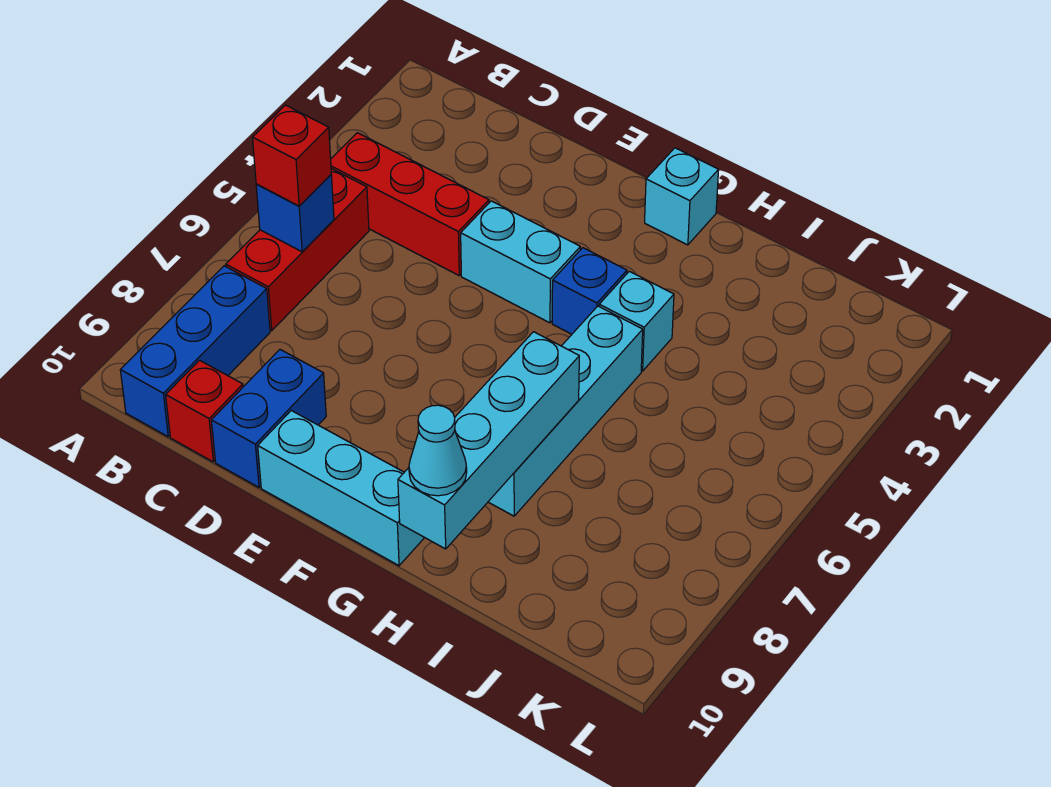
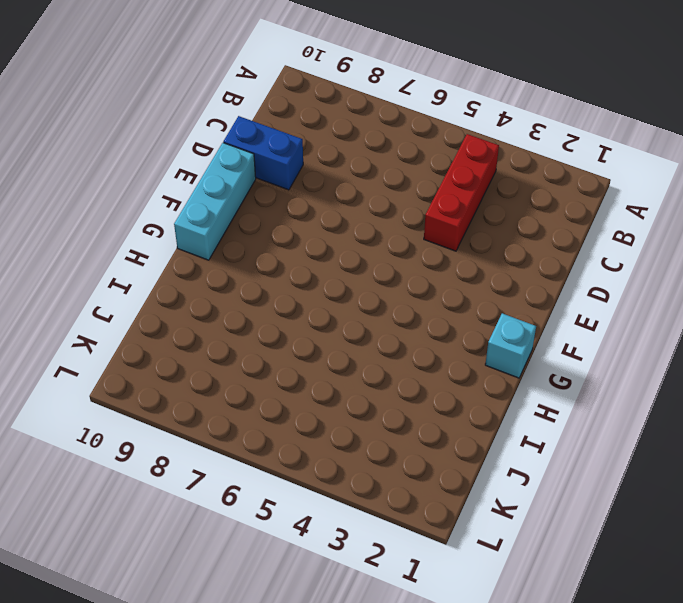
none -> red 1x3 brick [226,169,369,331]
none -> blue 1x3 brick [120,266,270,437]
none -> red 1x1 brick [166,360,243,462]

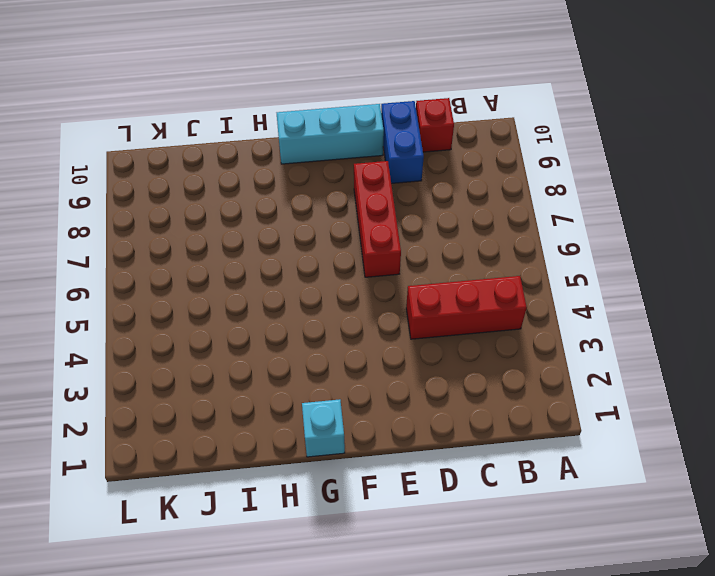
red 1x3 brick [354,161,401,277] -> red 1x3 brick moved to [226,169,369,331]
none -> blue 1x3 brick [120,266,270,437]
none -> cyan 1x2 brick [461,201,580,323]
none -> blue 1x1 brick [552,248,627,334]

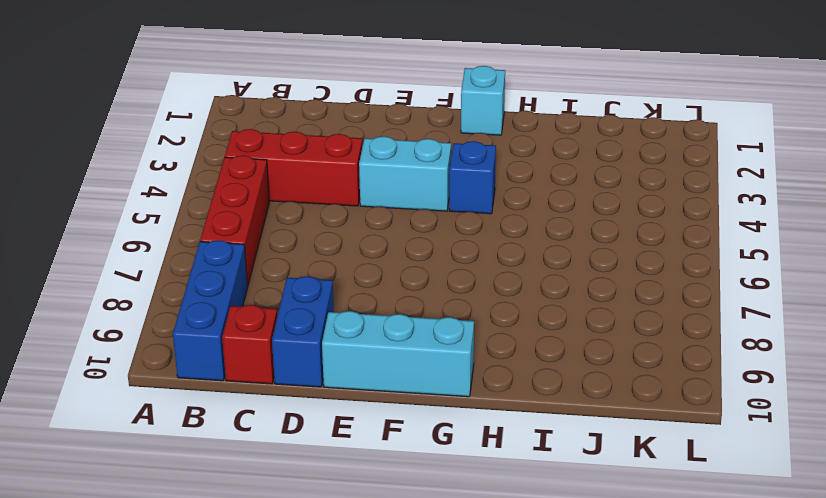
none -> cyan 1x1 brick [599,271,674,371]
none -> cyan 1x4 brick [488,306,643,516]
none -> blue 1x1 brick [256,175,334,252]

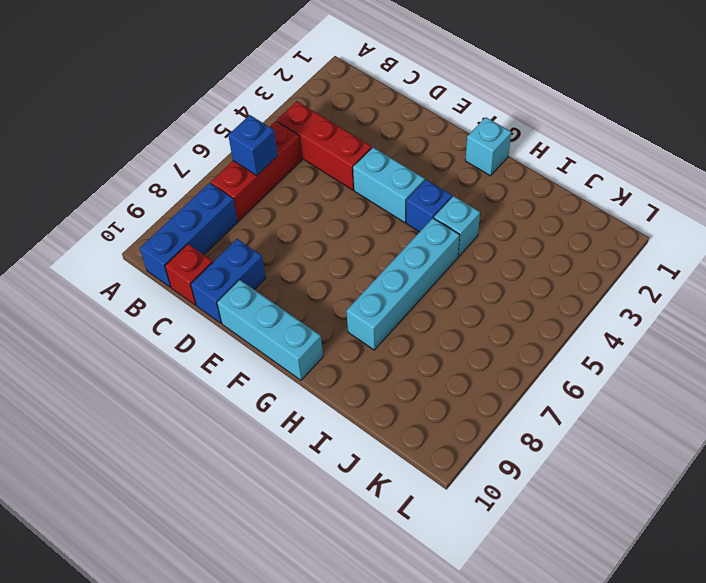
none -> cyan 1x4 brick [398,332,579,549]
none -> red 1x1 brick [253,105,331,206]
none -> cyan 1x1 cone [409,405,467,496]

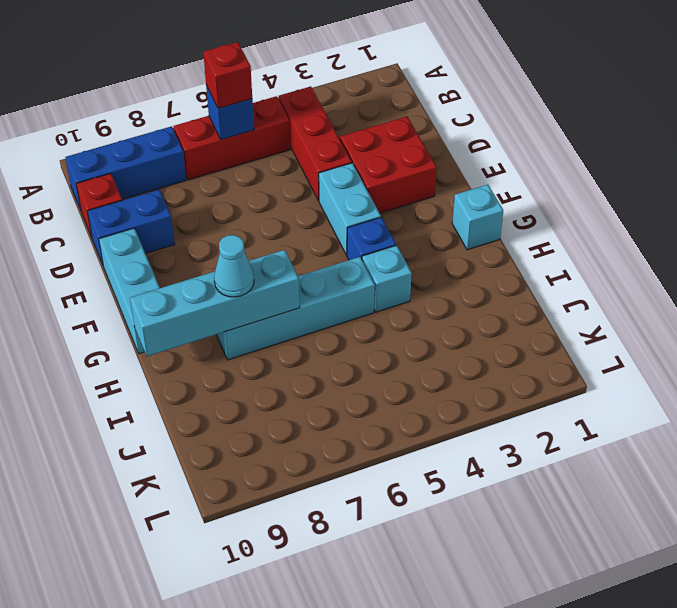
red 2x2 brick [340,117,437,213] -> none
cyan 1x1 cone [214,235,254,297] -> cyan 1x1 cone moved to [409,405,467,496]

